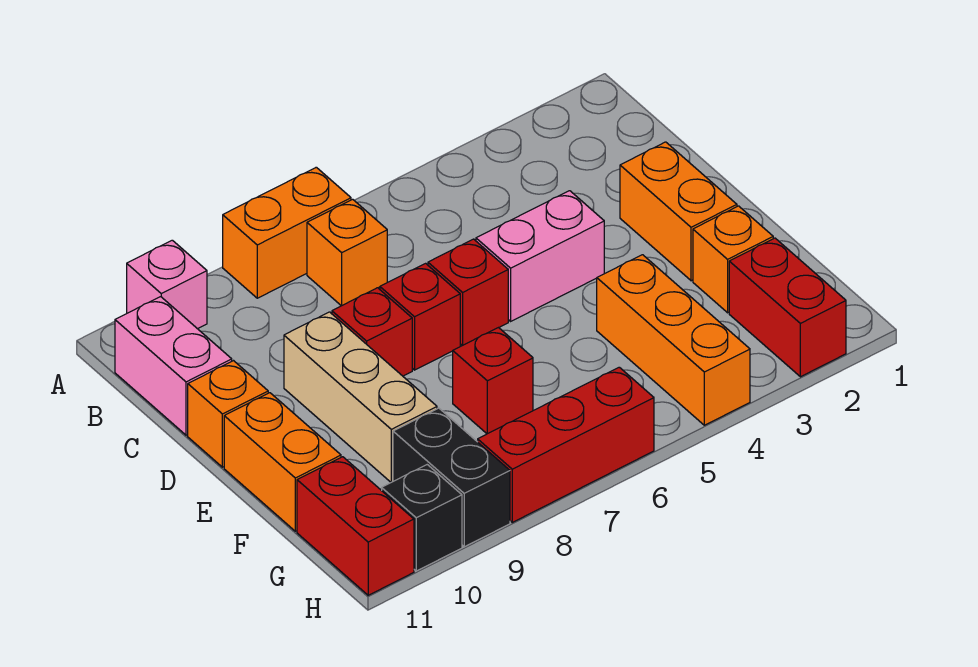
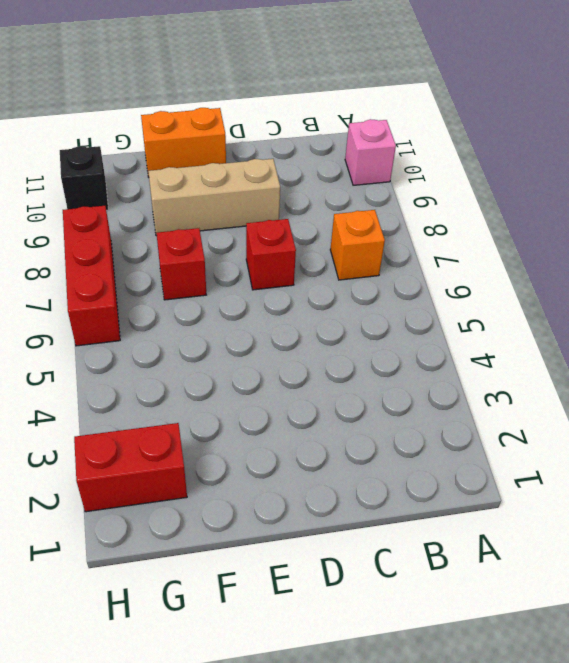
none -> orange 1x2 brick [223,167,351,298]
none -> pink 1x2 brick [115,297,232,435]
none -> orange 1x2 brick [620,142,737,281]

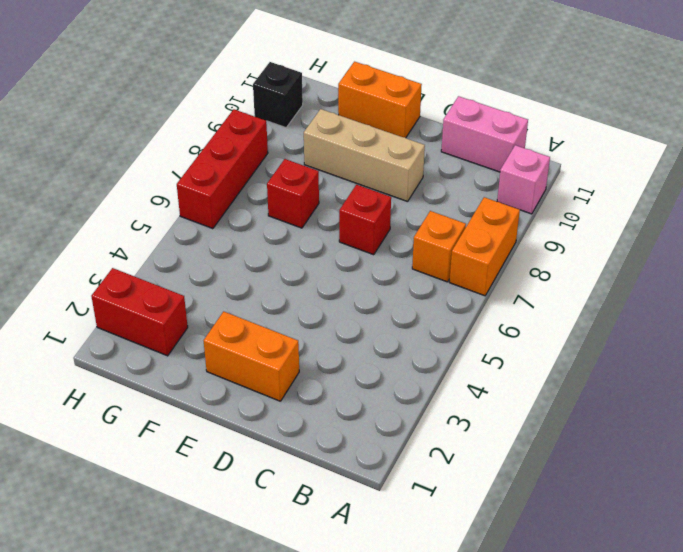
none -> pink 1x2 brick [476,191,604,321]
none -> red 1x1 brick [428,239,508,346]
none -> red 1x1 brick [332,288,412,376]

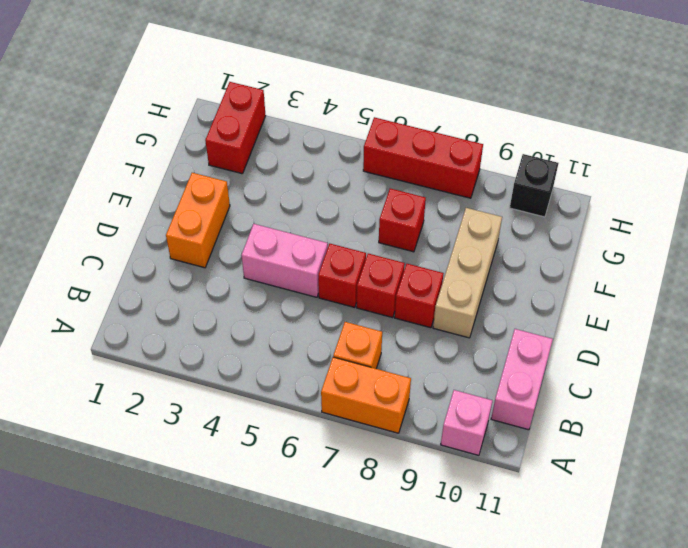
none -> orange 1x1 brick [188,361,268,467]
none -> orange 1x2 brick [224,393,341,531]
none -> orange 1x1 brick [693,206,773,313]

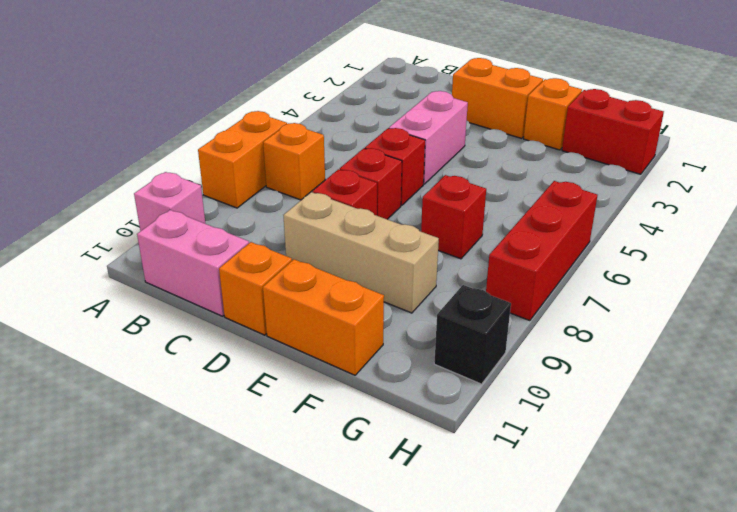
none -> orange 1x3 brick [597,255,750,425]
none -> black 1x2 brick [393,408,510,547]
none -> red 1x2 brick [297,457,414,595]

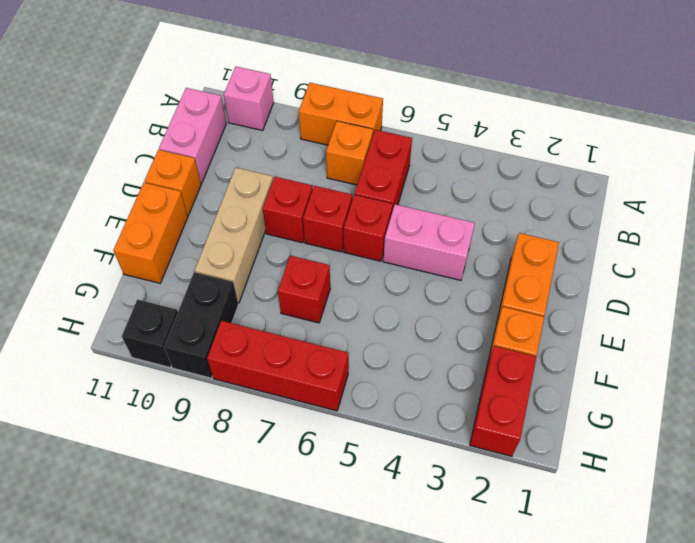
red 1x2 brick [355,130,412,212] -> red 1x2 brick moved to [297,457,414,595]
none -> orange 1x3 brick [597,255,750,425]

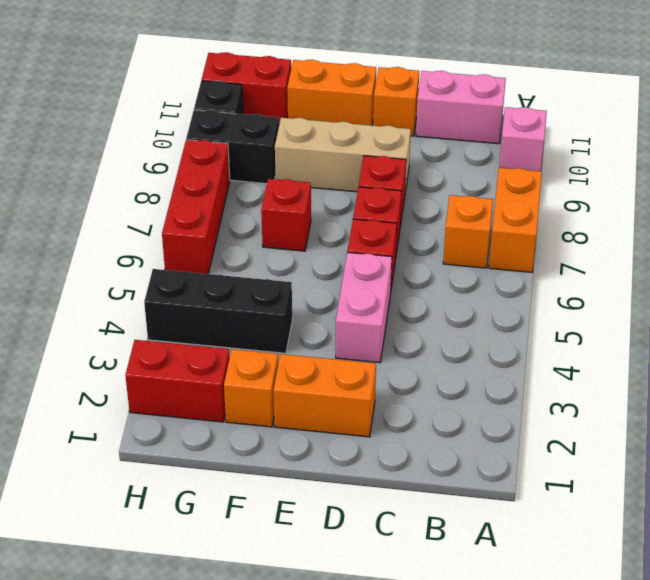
black 1x3 brick [144,269,292,353] -> orange 1x3 brick [597,255,750,425]

